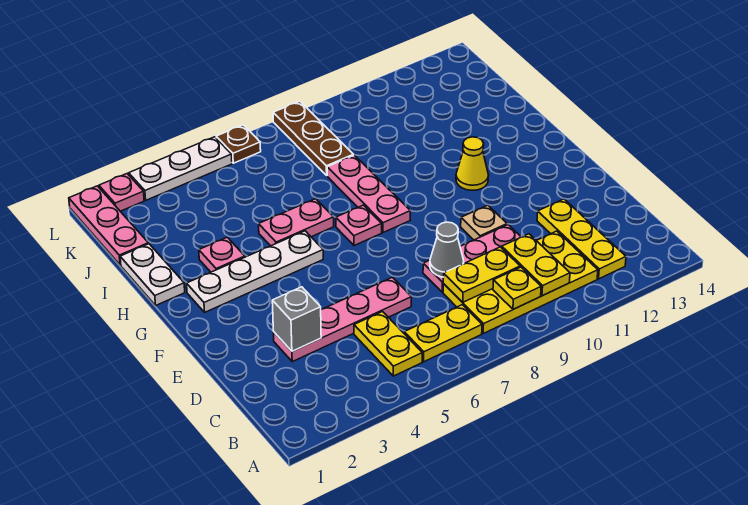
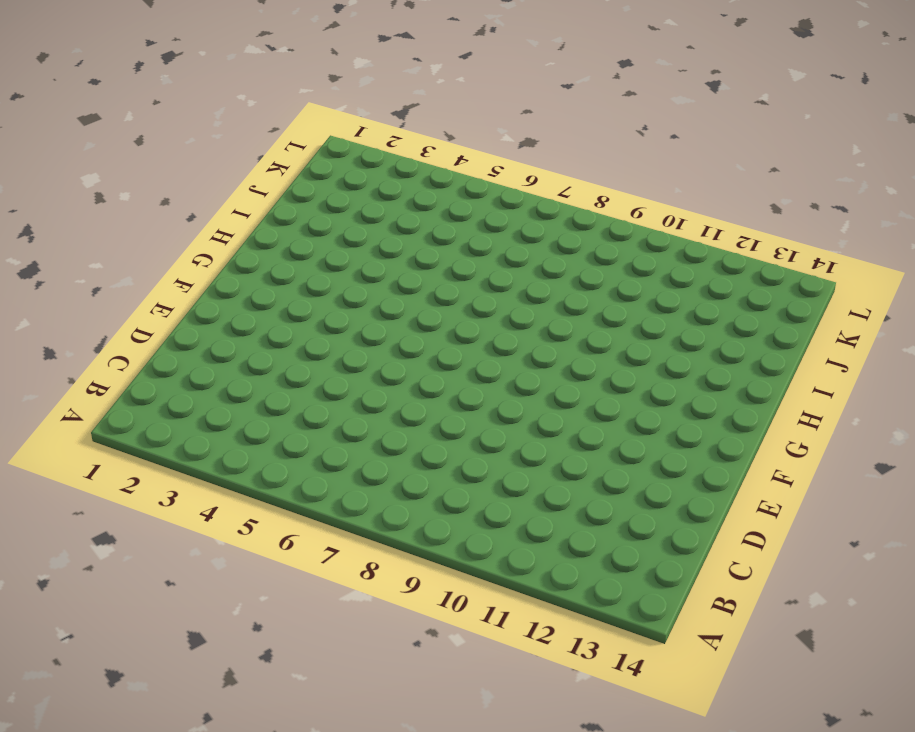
none -> yellow 1x2 plate [354,312,422,376]
none -> yellow 1x2 plate [404,305,482,362]
none -> yellow 2x4 plate [443,231,598,333]

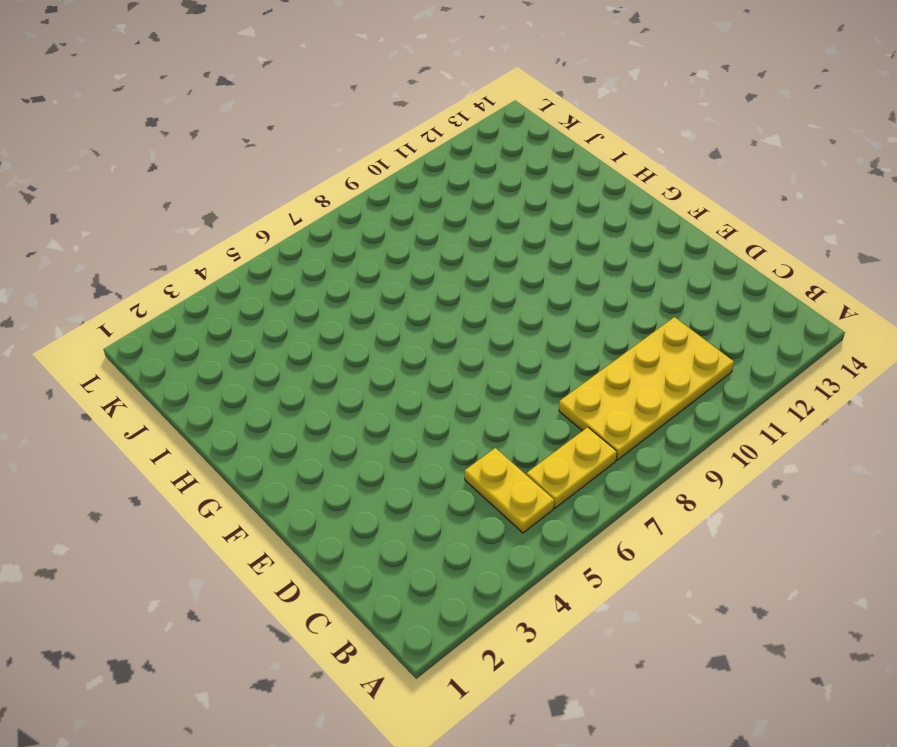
none -> yellow 1x3 plate [537,199,626,279]
none -> pink 1x4 plate [274,277,412,362]
none -> pink 1x3 plate [423,225,521,292]

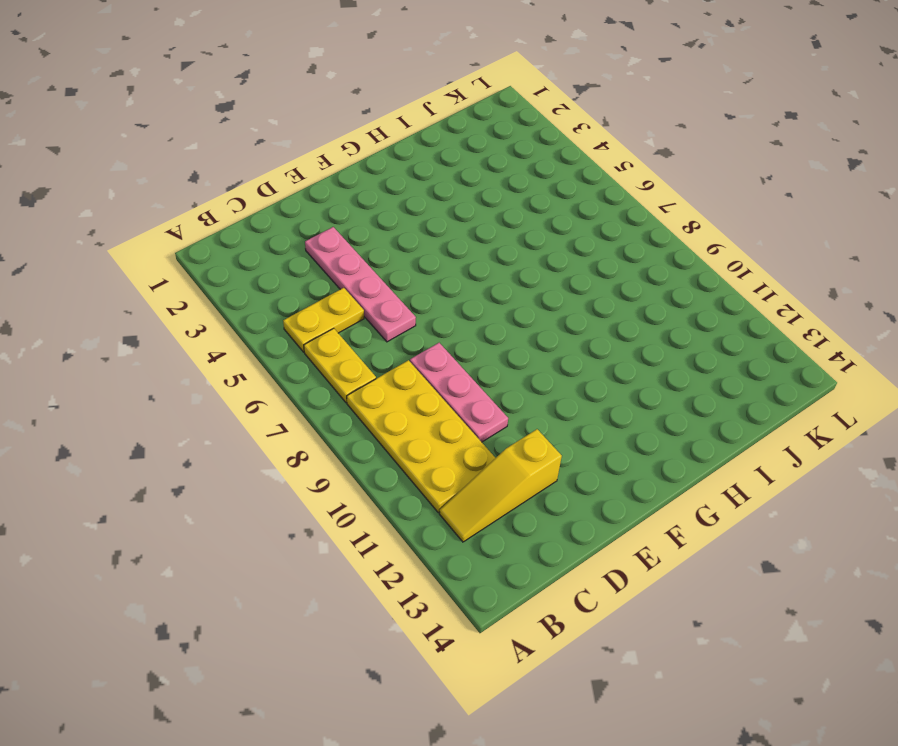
yellow 1x3 slope [439,429,562,542] -> yellow 1x3 plate [537,199,626,279]
none -> tan 1x1 plate [461,205,507,240]
none -> white 1x4 plate [187,231,323,312]
none -> pink 1x1 plate [336,205,382,246]

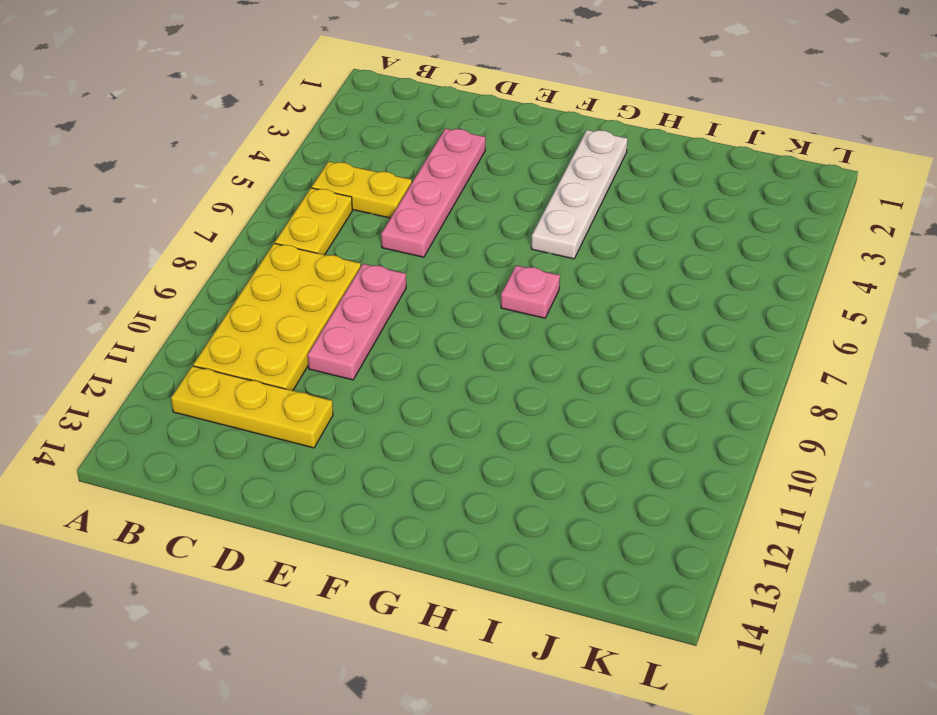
none -> tan 1x1 plate [461,205,507,240]
none -> pink 1x3 plate [327,155,410,233]
none -> yellow 1x1 cone [456,137,489,190]

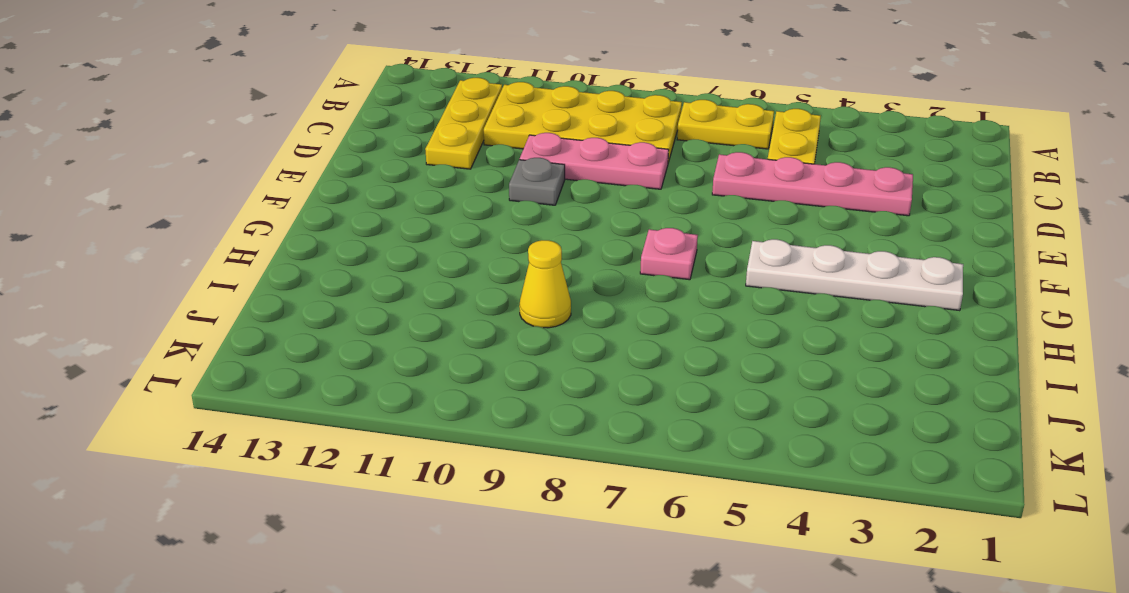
grey 1x1 plate [509,158,565,205] -> tan 1x1 plate [461,205,507,240]
yellow 1x1 cone [519,240,571,328] -> yellow 1x1 cone moved to [456,137,489,190]
none -> pink 1x3 plate [327,155,410,233]
none -> white 1x2 plate [120,244,185,305]
none -> pink 1x1 plate [199,237,245,272]

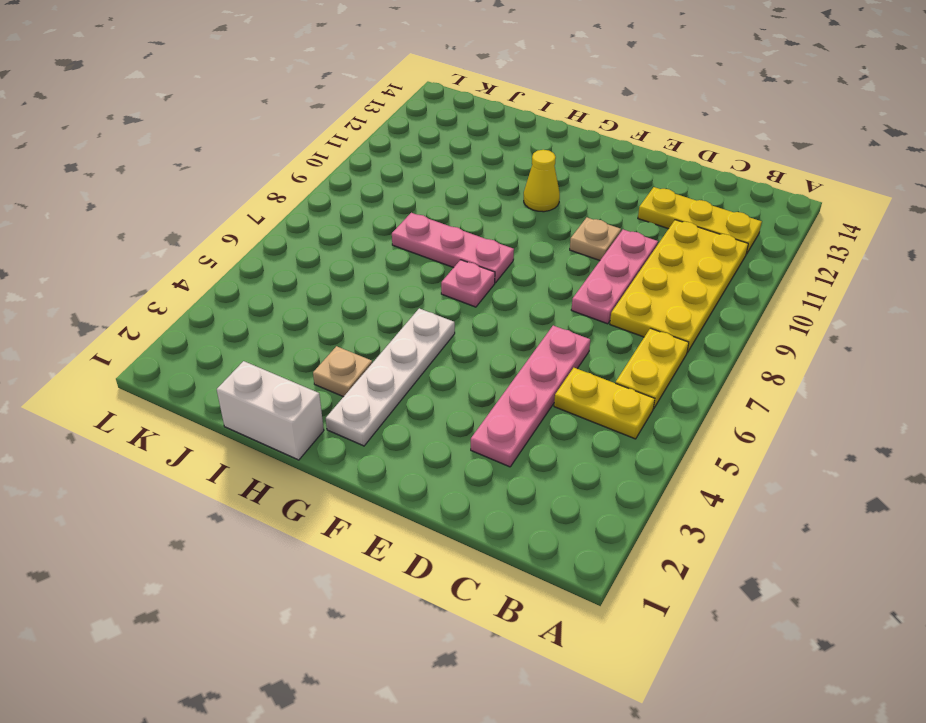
white 1x2 brick [217,361,324,460] -> white 1x2 plate [120,244,185,305]
tan 1x1 plate [313,346,372,397] -> pink 1x1 plate [199,237,245,272]
none -> pink 1x2 plate [259,199,334,246]
none -> pink 1x3 plate [69,186,148,265]
none -> brown 1x3 plate [273,101,353,175]

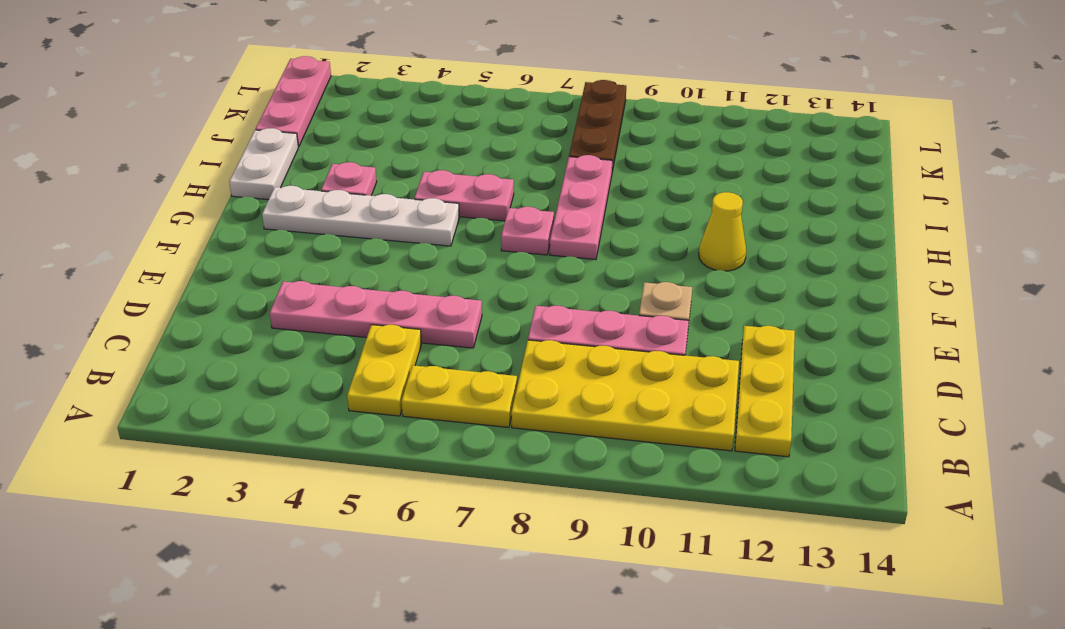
none -> pink 1x1 plate [99,174,144,211]
none -> white 1x3 plate [129,137,232,200]
none -> brown 1x1 plate [216,125,261,163]

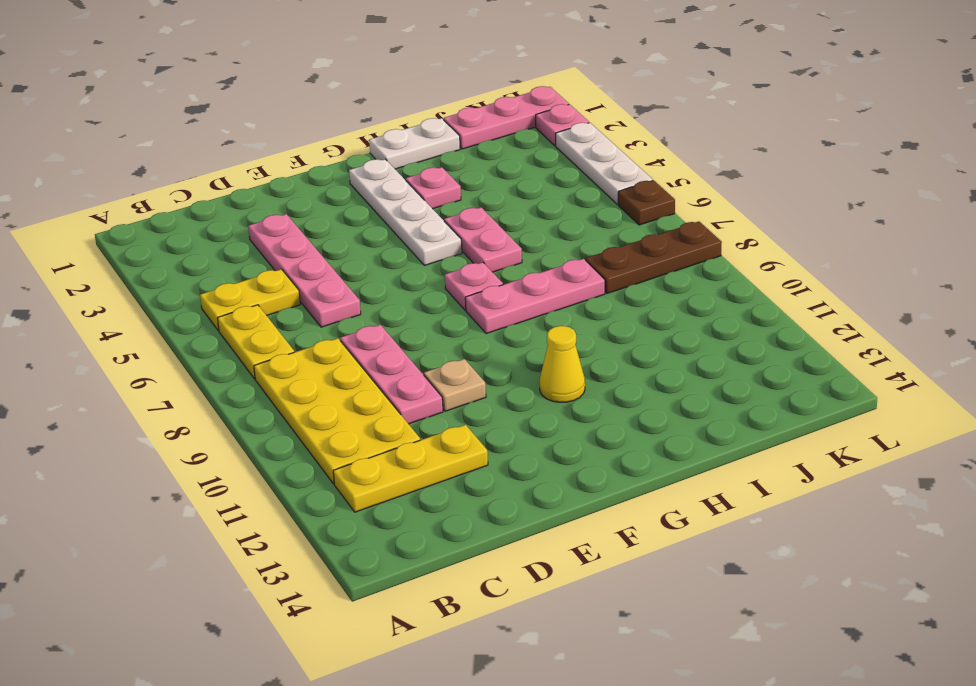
none -> yellow 1x1 plate [493,267,541,309]
none -> yellow 1x2 plate [502,234,570,296]
none -> yellow 1x2 plate [443,247,520,302]

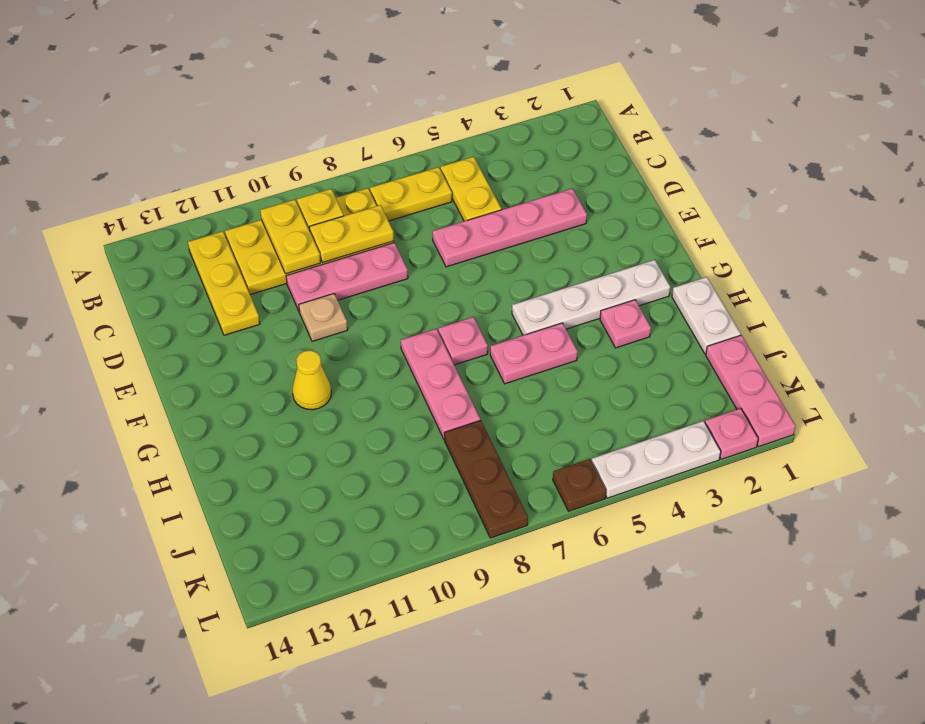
none -> grey 1x1 brick [272,287,321,351]
none -> grey 1x1 cone [430,222,464,277]

